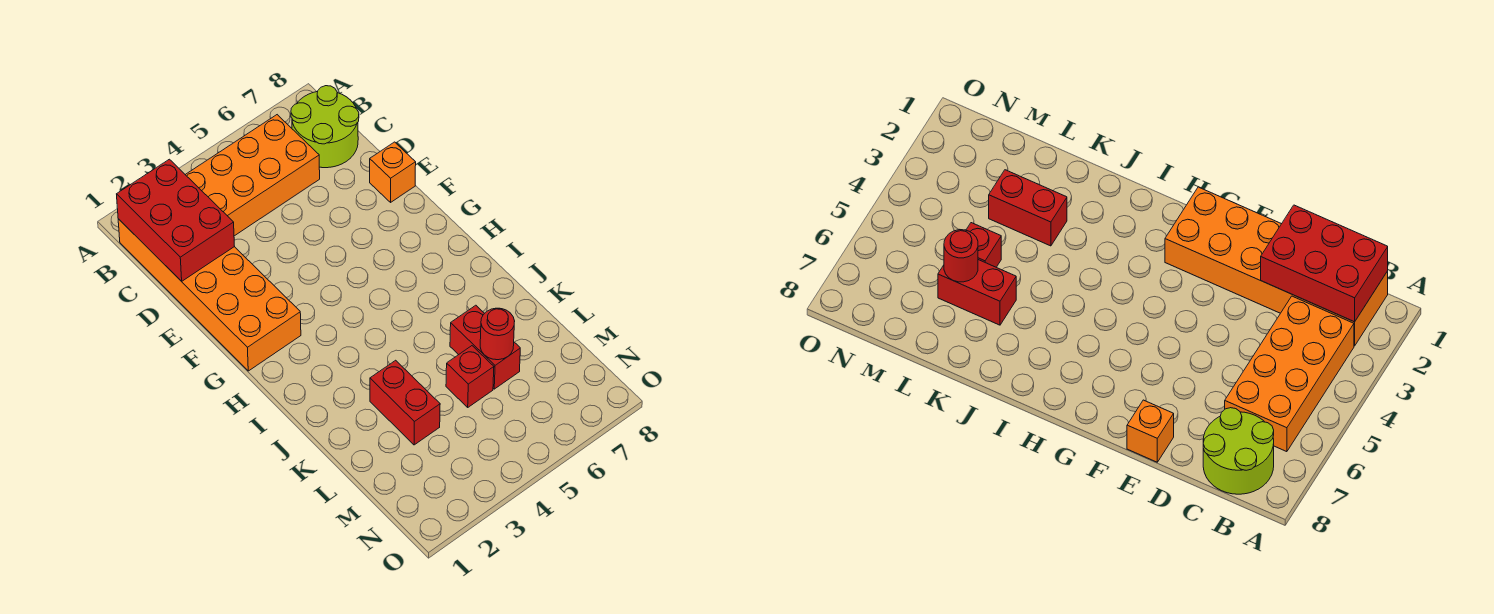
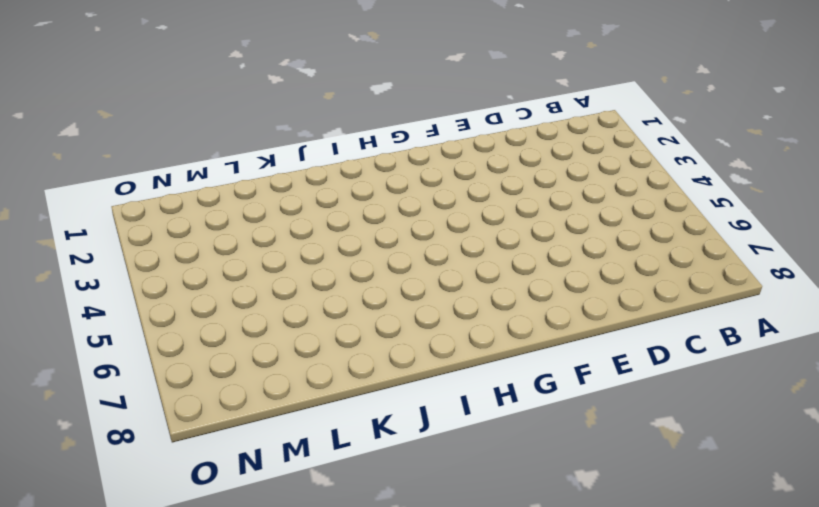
none -> orange 2x6 brick [118,219,301,371]
none -> orange 2x4 brick [185,115,320,236]

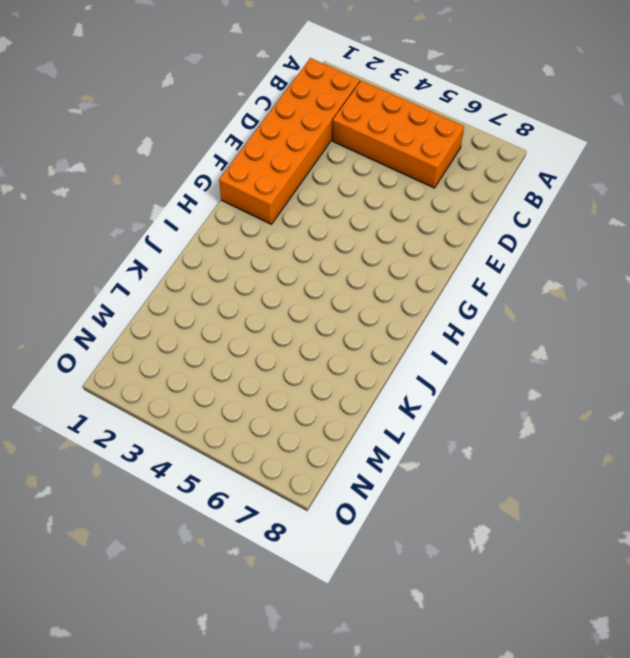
none -> lime 2x2 round brick [291,86,359,168]
none -> orange 1x1 brick [370,142,416,202]

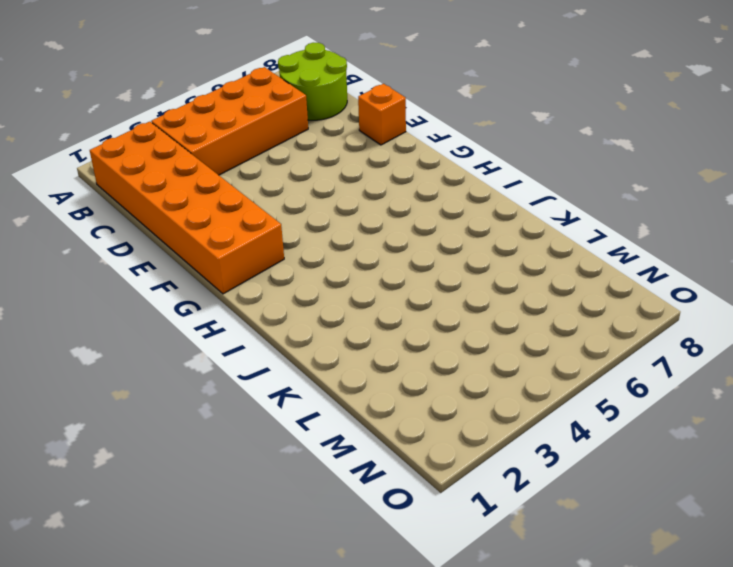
none -> red 1x2 brick [370,360,440,445]
none -> red 1x2 brick [450,305,520,389]

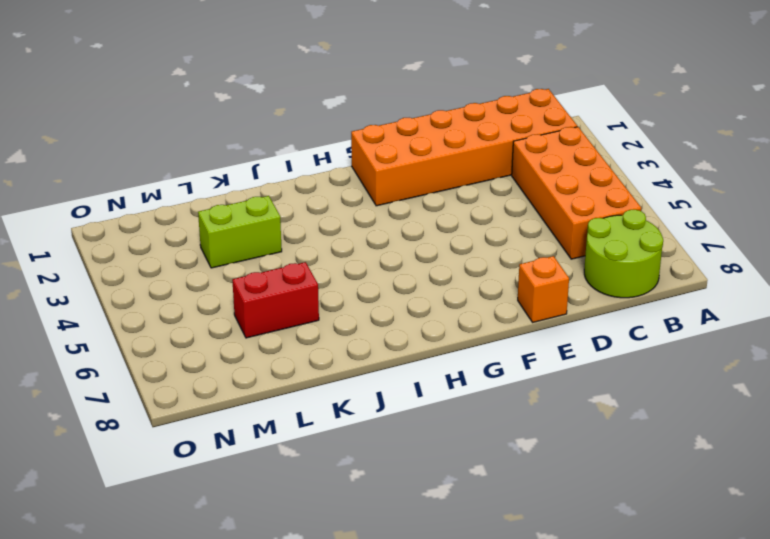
lime 1x2 brick [198,196,282,268] -> red 1x2 brick [370,360,440,445]
none -> red 1x1 brick [446,346,494,407]
none -> red 2x3 brick [117,159,235,281]

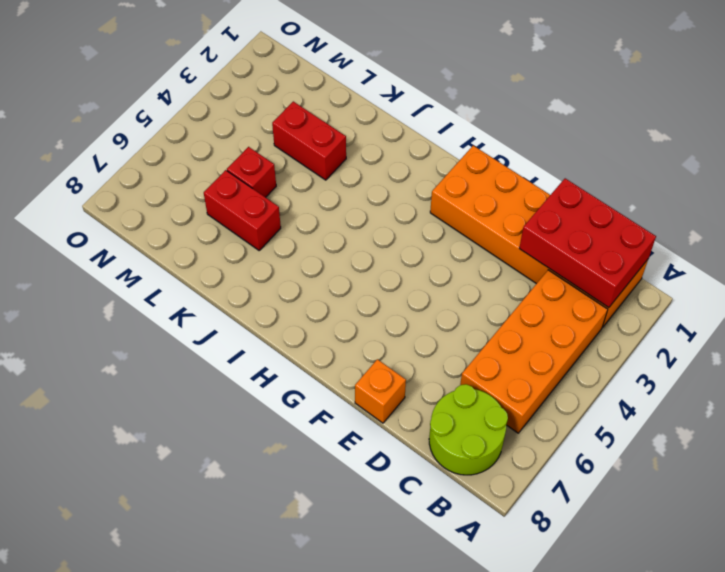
none -> red 1x1 round brick [480,308,515,360]

